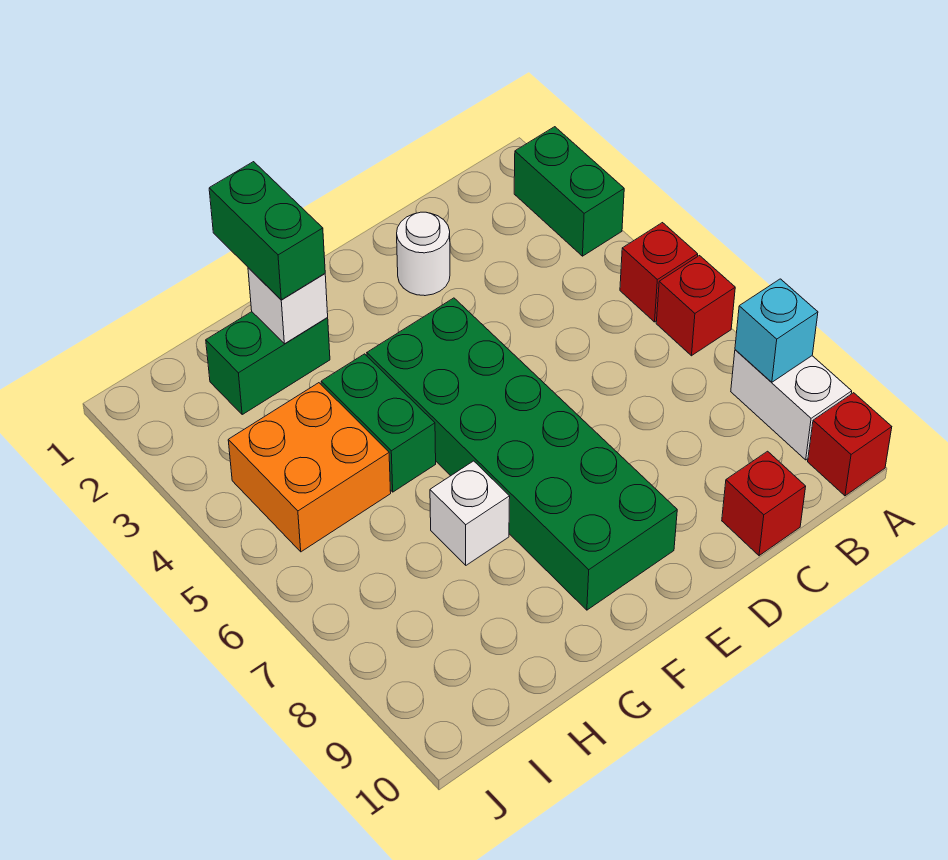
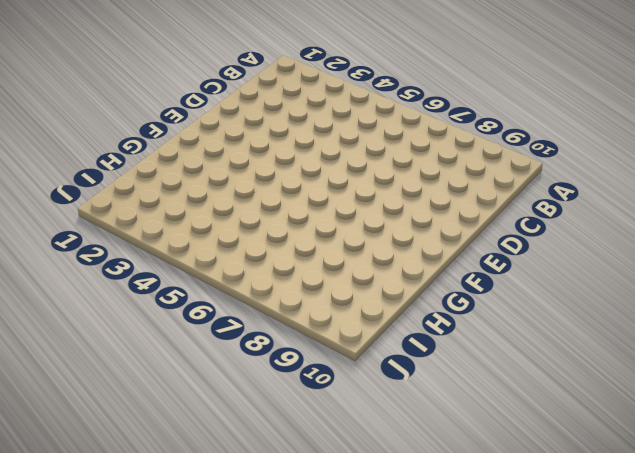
none -> green 1x2 brick [514,127,624,256]
none -> red 1x1 brick [620,223,698,322]
none -> red 1x1 brick [656,256,735,356]

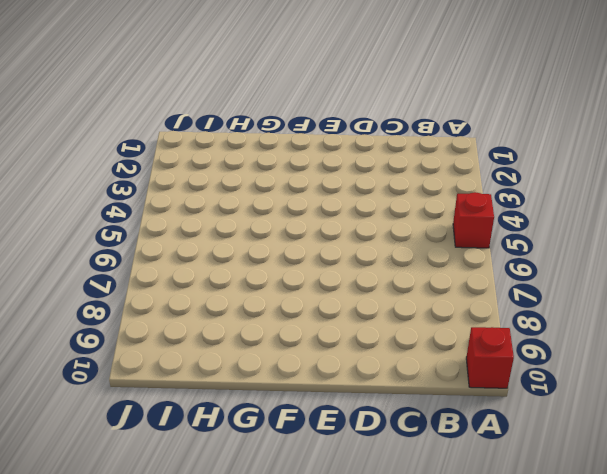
none -> green 1x2 brick [514,127,624,256]
none -> red 1x1 brick [656,256,735,356]
none -> white 1x2 brick [731,350,852,460]

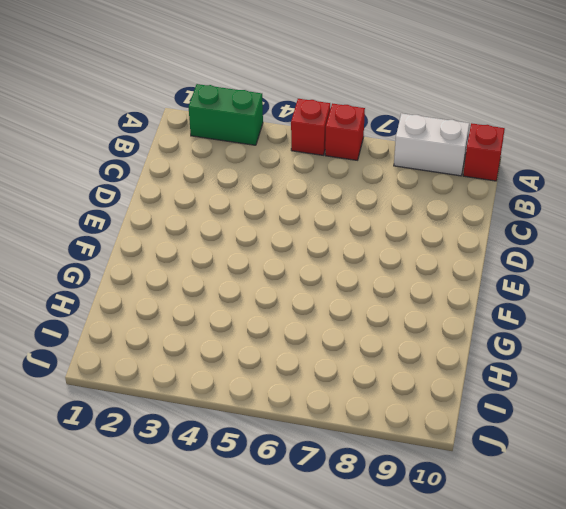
none -> red 1x1 brick [722,451,806,556]
none -> white 1x1 round brick [397,212,450,296]
none -> green 2x6 brick [367,298,677,610]

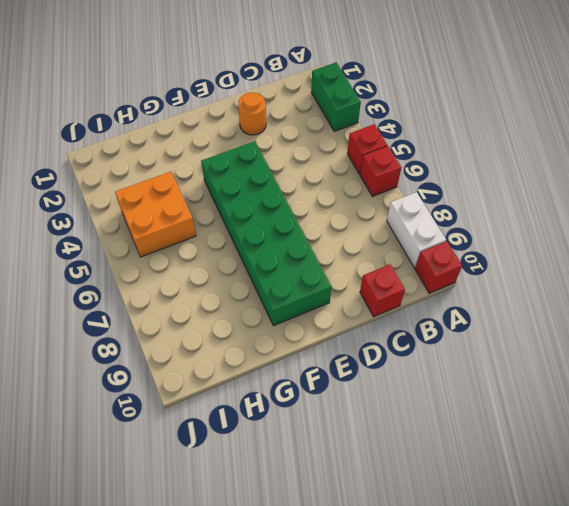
orange 1x1 round brick [238,93,266,135] -> white 1x1 round brick [397,212,450,296]
none -> green 1x2 brick [206,312,330,414]
none -> green 1x2 brick [321,354,436,492]
none -> white 1x1 brick [430,461,510,565]

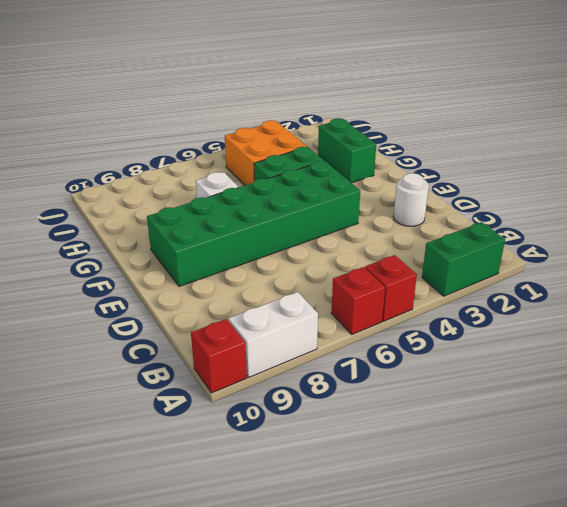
none -> red 1x1 brick [722,451,806,556]
none -> cyan 1x1 brick [735,279,818,382]
none -> white 1x1 brick [248,268,328,344]

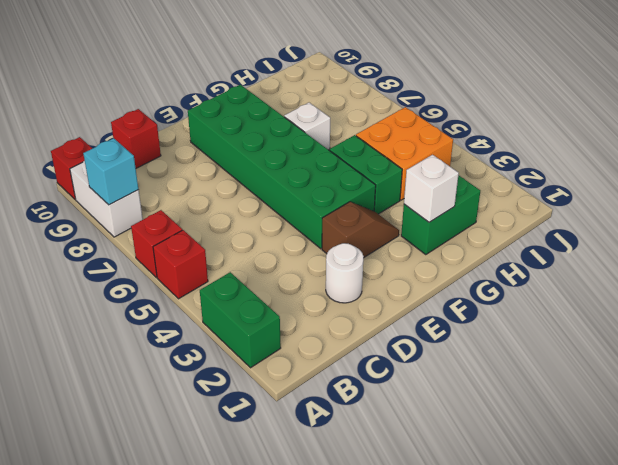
brown 1x2 slope [322,202,399,257] -> none
none -> green 1x2 brick [209,162,325,300]

